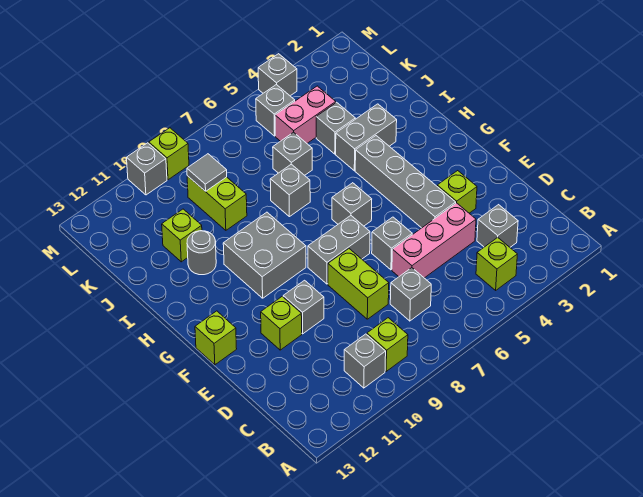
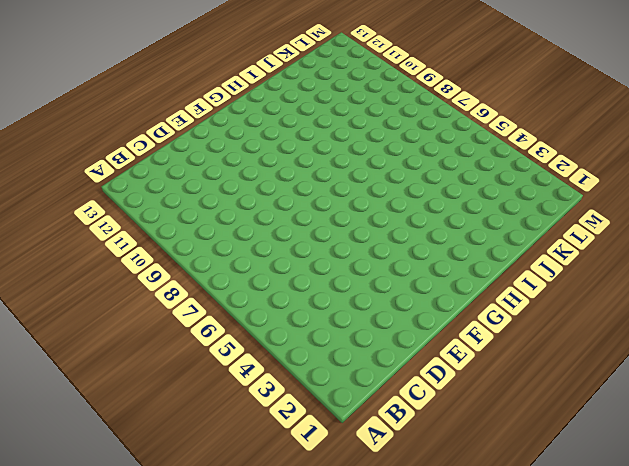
none -> lime 1x1 brick [476,238,517,290]
none -> lime 1x1 brick [367,318,408,371]
none -> grey 1x1 brick [344,334,386,388]

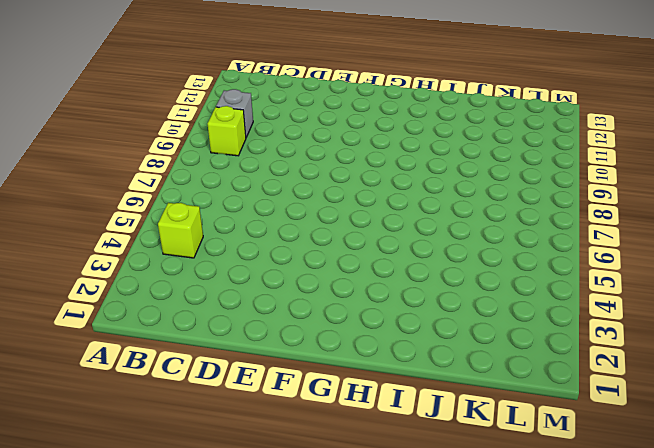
none -> grey 1x1 brick [477,205,518,247]
none -> grey 1x1 brick [390,268,431,321]
none -> pink 1x3 brick [392,203,476,278]

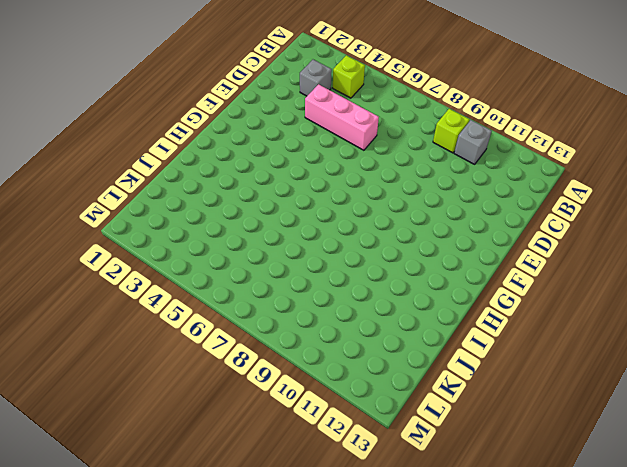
none -> grey 1x1 brick [390,268,431,321]
none -> lime 1x2 brick [328,249,389,319]
none -> lime 1x1 brick [437,171,477,213]

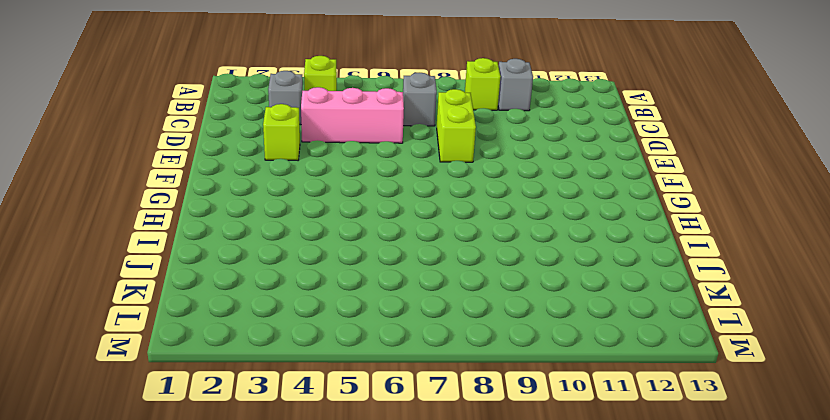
none -> grey 1x4 brick [355,136,456,228]
none -> grey 1x1 brick [372,217,412,270]
none -> grey 1x1 brick [283,280,324,334]

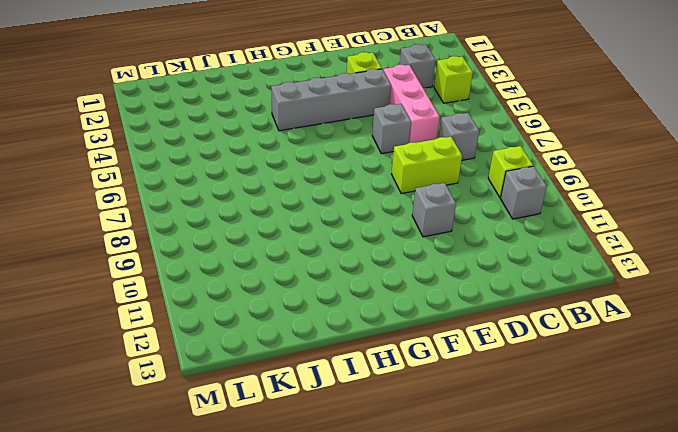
none -> lime 1x1 brick [261,297,302,350]
none -> grey 1x2 brick [308,216,370,284]
none -> lime 1x1 brick [195,311,237,365]

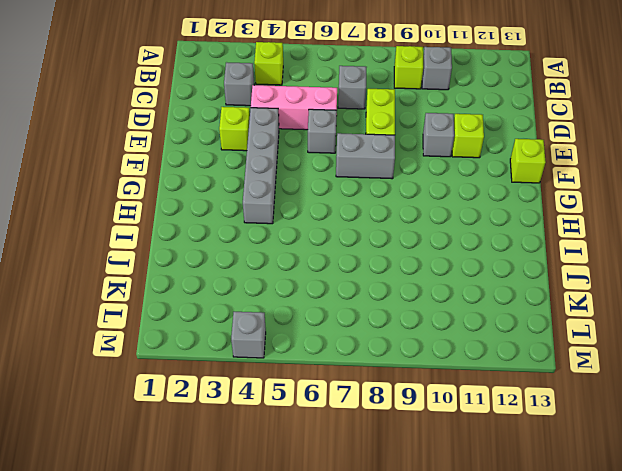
none -> grey 1x1 brick [332,183,372,226]
none -> grey 2x2 brick [223,212,306,298]
none -> grey 1x2 brick [336,104,397,171]

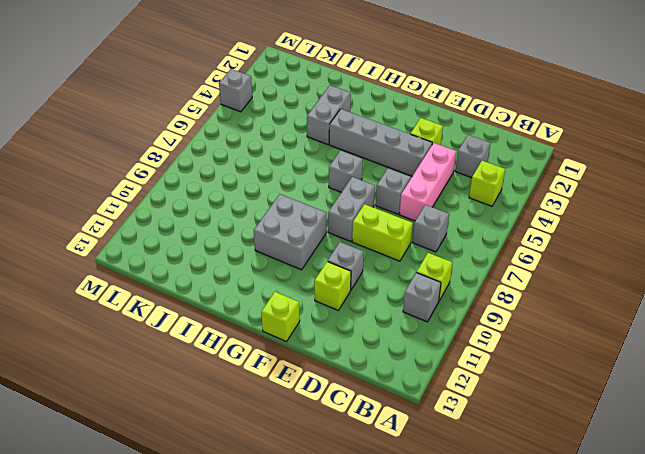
none -> grey 1x1 brick [270,164,310,217]
none -> grey 1x1 round brick [187,231,216,275]
none -> grey 1x1 brick [316,102,355,154]

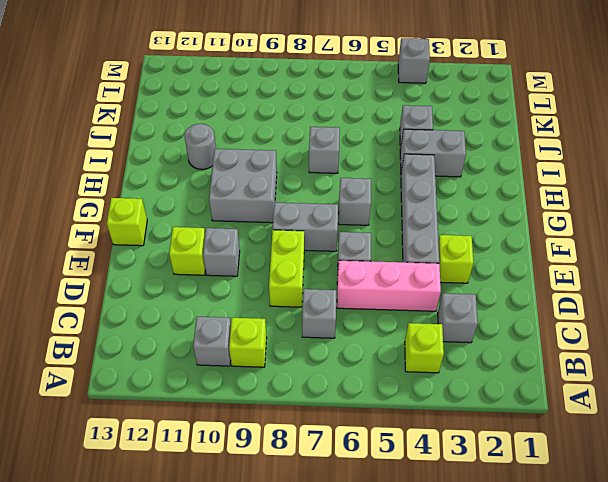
none -> grey 1x1 brick [273,132,312,175]
none -> lime 1x2 brick [187,176,247,230]
none -> lime 1x1 brick [162,209,202,262]

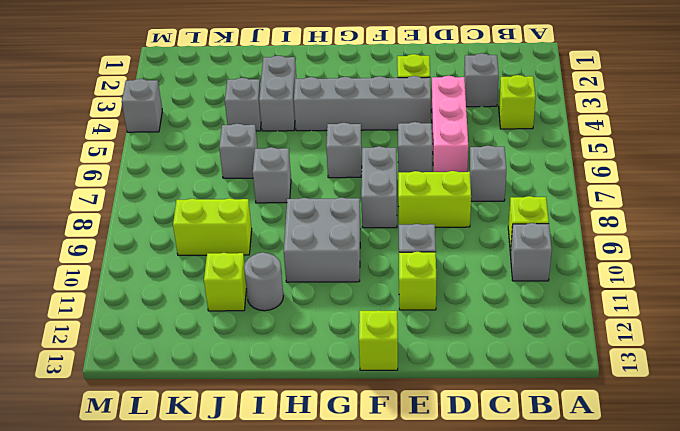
none -> pink 1x2 brick [275,86,336,143]
none -> grey 1x1 brick [256,85,295,136]
none -> lime 1x1 brick [149,128,189,180]

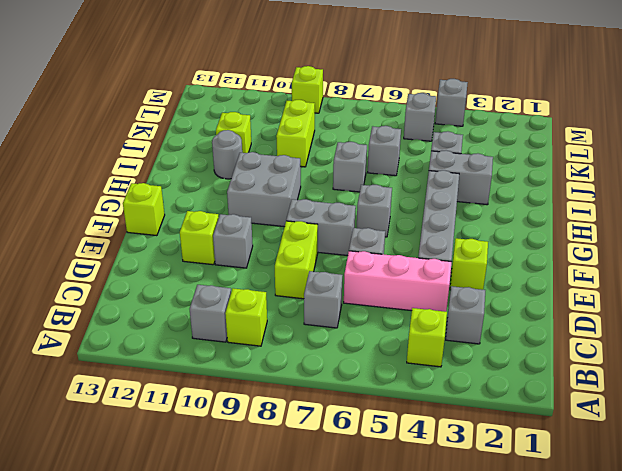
none -> pink 1x2 brick [275,86,336,143]
none -> grey 1x1 brick [127,143,167,195]
none -> grey 1x1 tile [187,154,227,191]

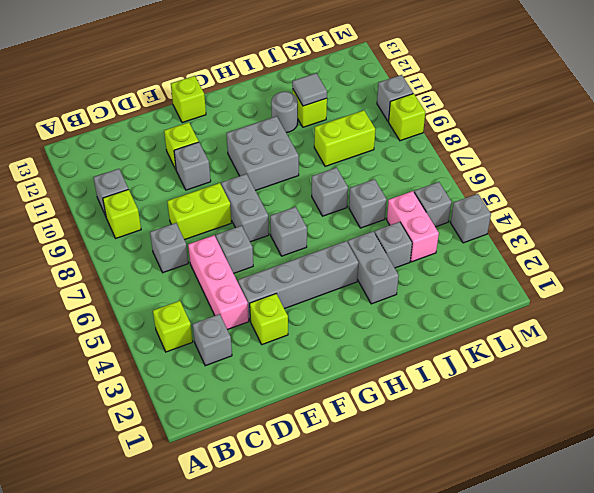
grey 1x1 tile [292,73,327,106] -> grey 1x1 tile moved to [187,154,227,191]

